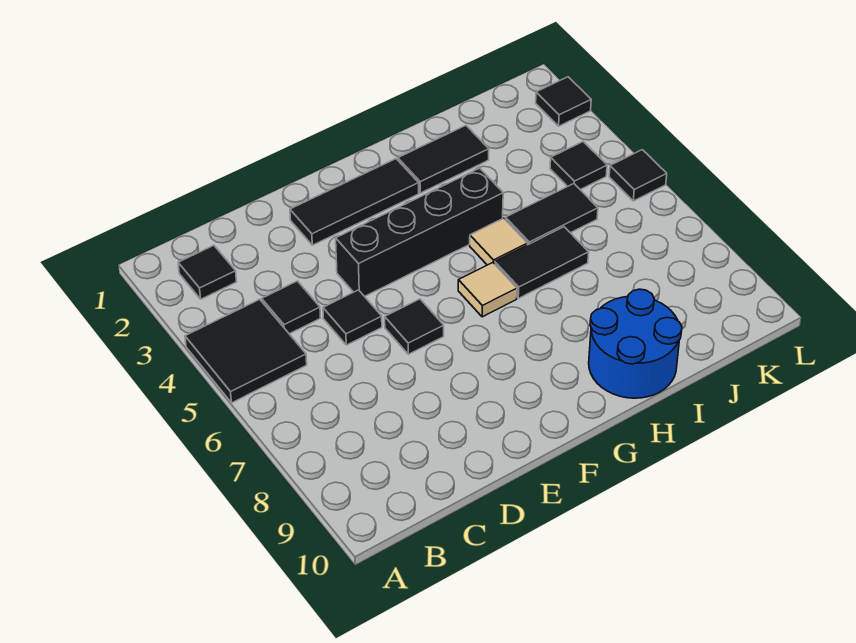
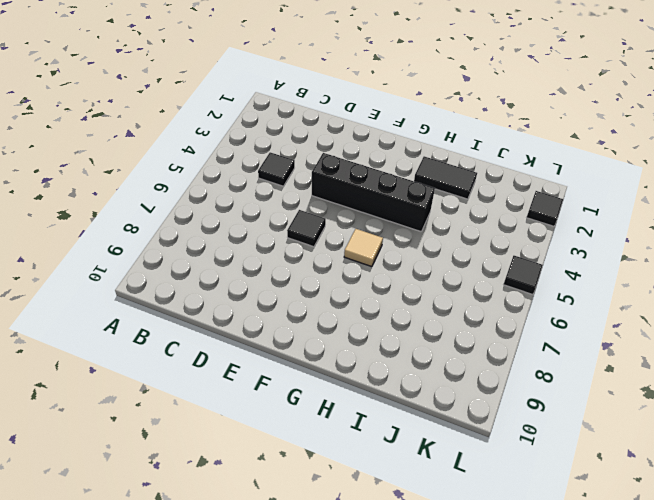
none -> black 2x2 tile [185,299,307,403]
none -> black 1x1 tile [178,245,236,299]
none -> black 1x1 tile [323,290,382,345]

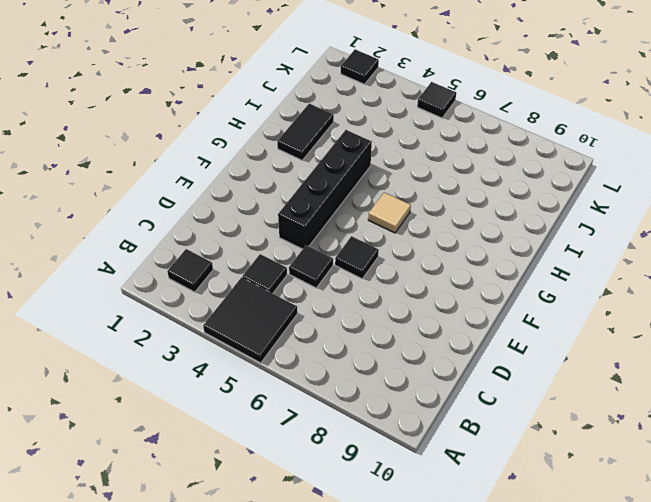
none -> black 1x3 tile [290,159,419,245]
none -> tan 1x1 tile [470,218,528,265]
none -> black 1x2 tile [495,227,589,298]

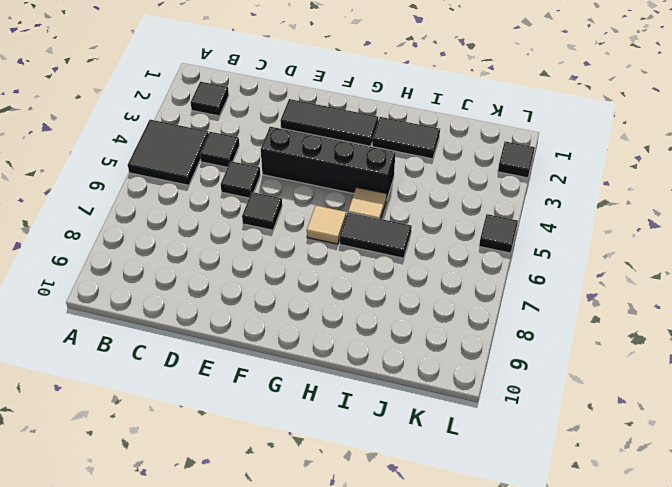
none -> blue 2x2 round brick [589,289,682,398]
none -> black 1x2 tile [505,184,598,245]
none -> black 1x1 tile [550,142,607,190]

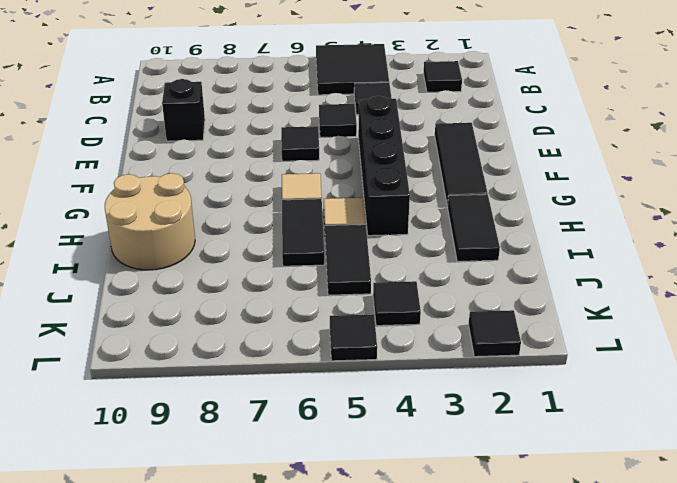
black 1x1 brick [162,79,205,141] -> none
tan 2x2 round brick [105,173,195,270] -> blue 2x2 round brick [589,289,682,398]

